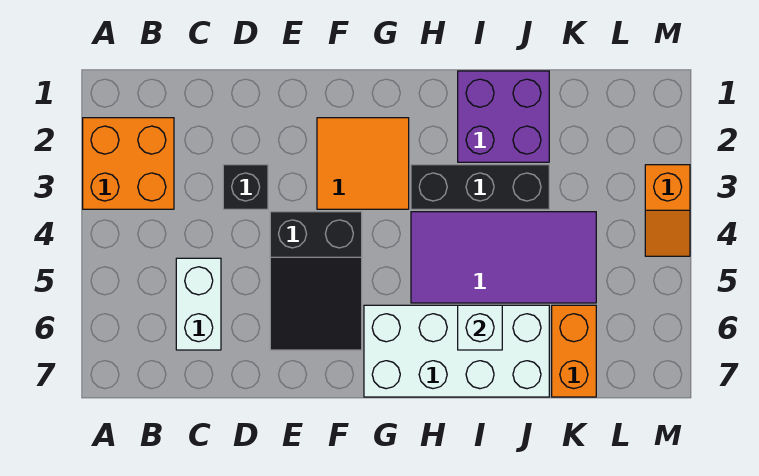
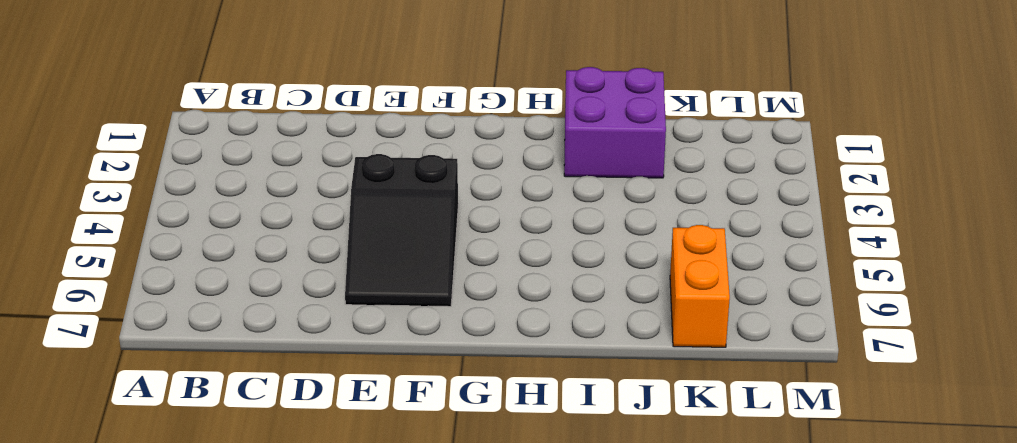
none -> orange 2x2 brick [83,118,174,209]
none -> white 1x2 brick [176,258,221,350]
none -> black 1x1 brick [223,165,268,209]

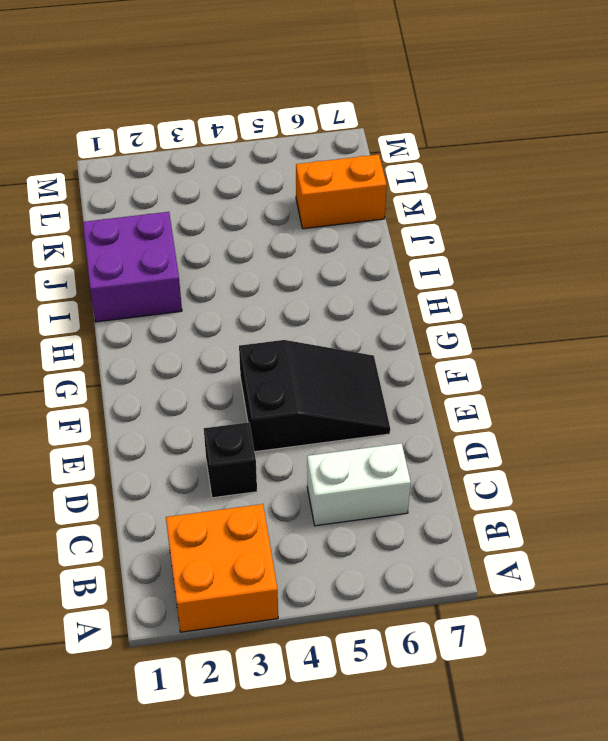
none -> orange 2x2 tile [317,118,409,209]
none -> white 2x4 brick [364,305,549,397]
none -> black 1x3 brick [411,165,549,209]

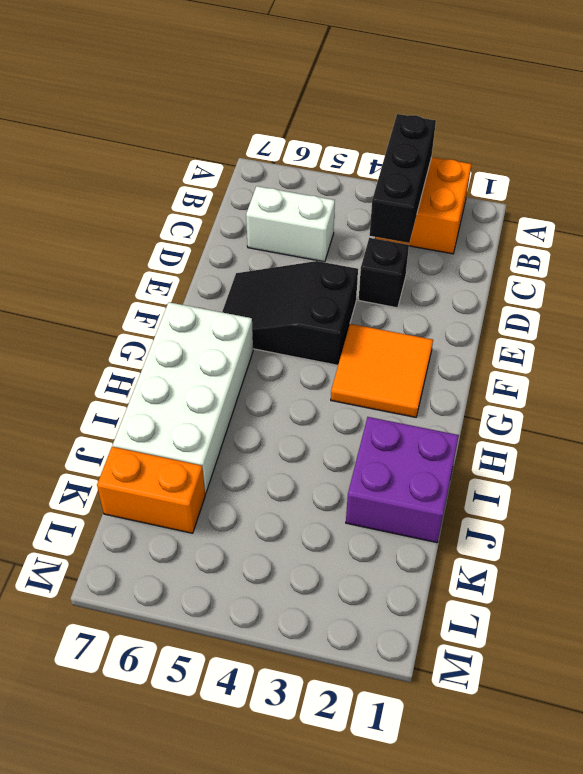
black 1x3 brick [370,114,436,243] -> black 1x3 brick moved to [411,165,549,209]
none -> purple 2x4 tile [411,212,596,303]
none -> orange 1x2 slope [645,165,690,256]
none -> white 1x1 brick [458,305,502,350]

